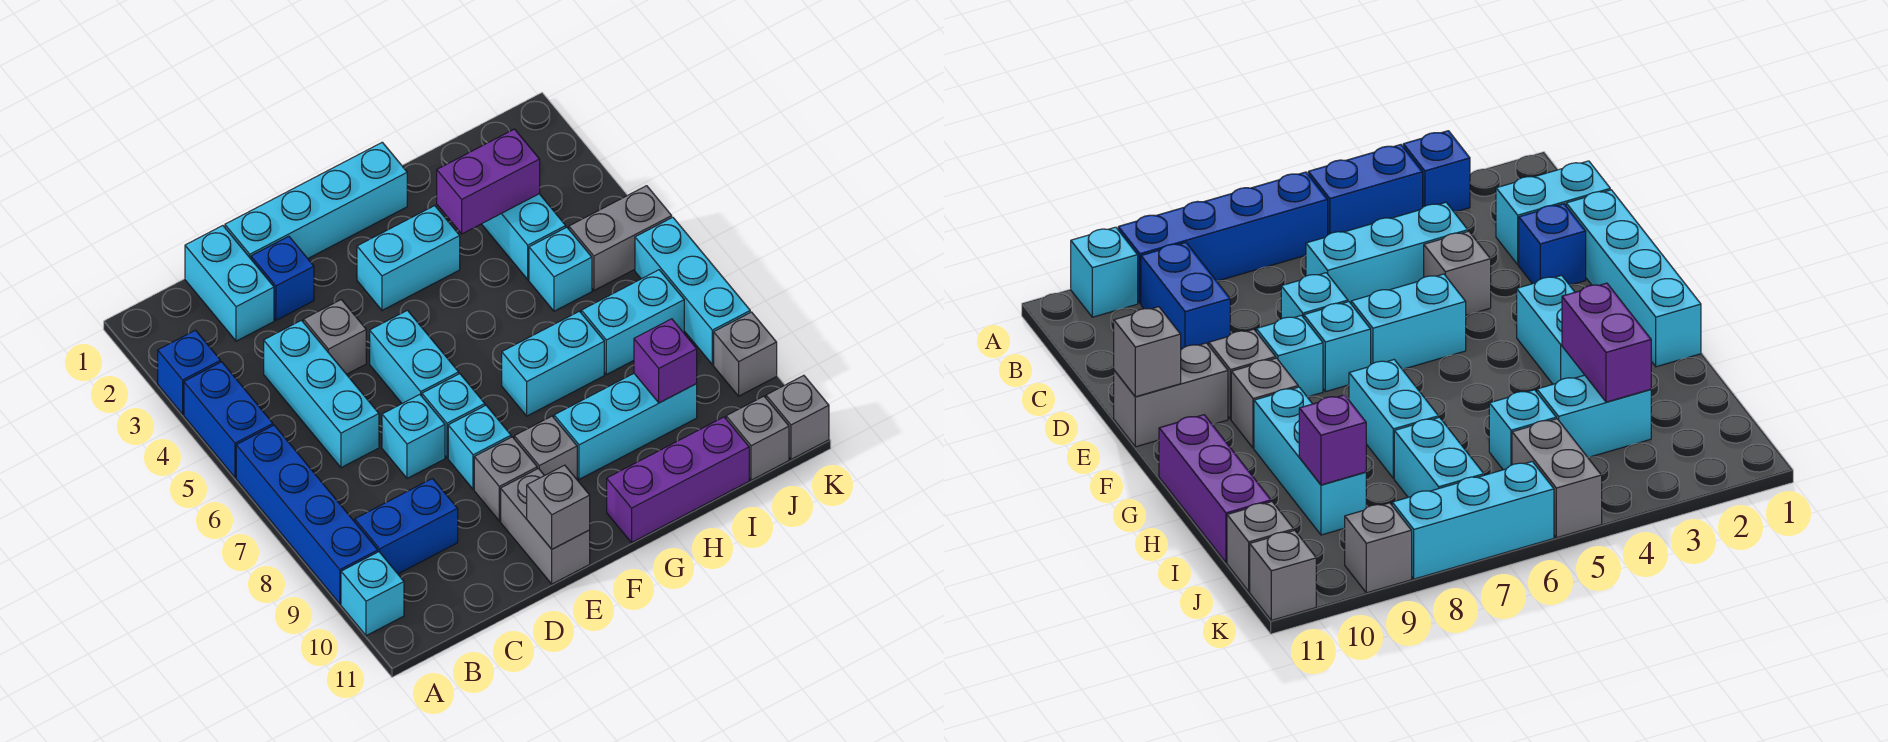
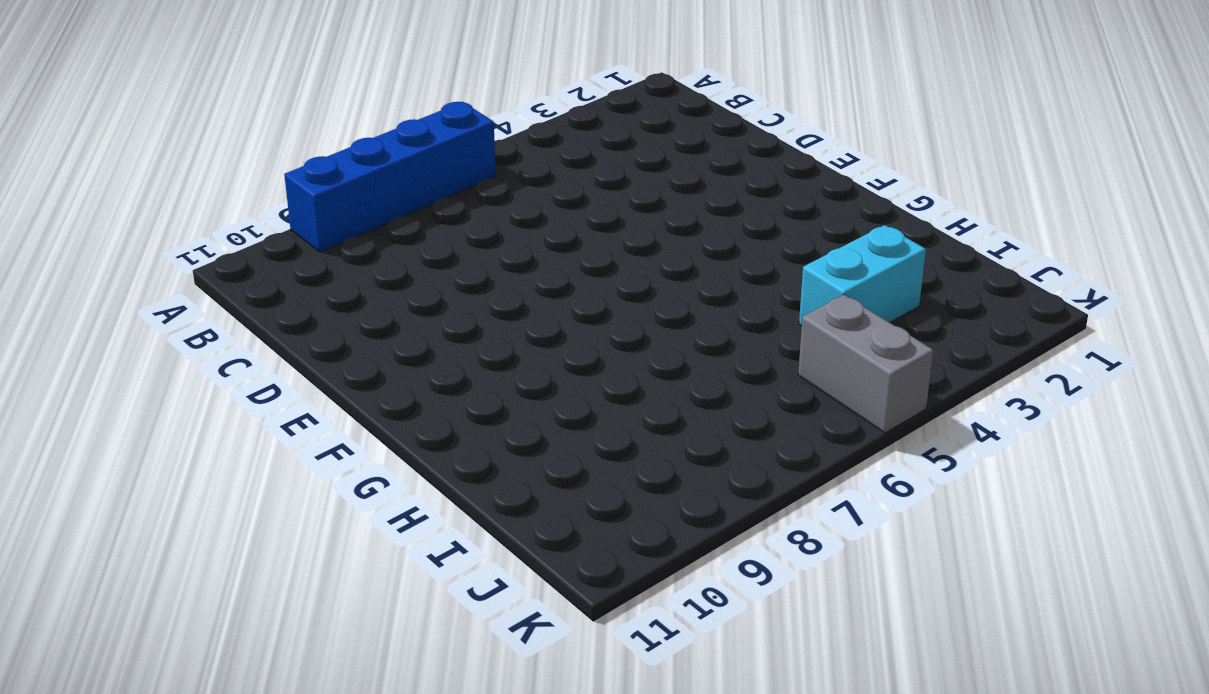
none -> blue 1x1 brick [158,330,221,414]
none -> blue 1x2 brick [184,362,273,478]
none -> cyan 1x1 brick [341,552,404,636]
none -> blue 1x2 brick [355,479,458,574]

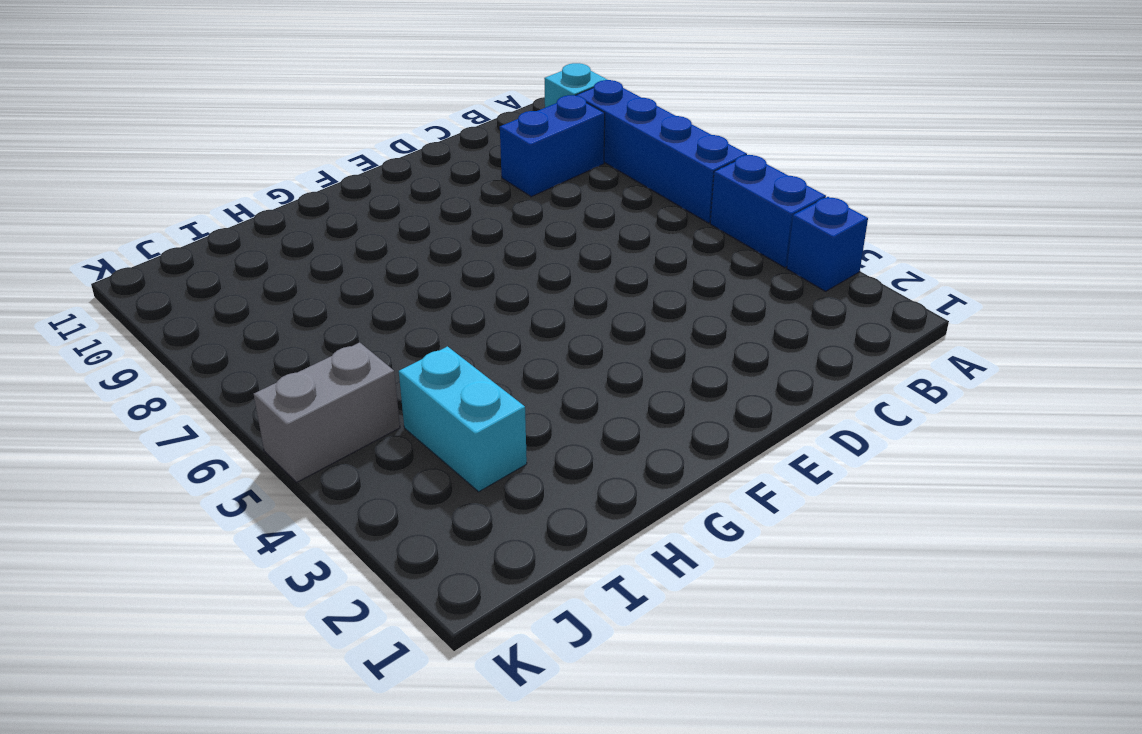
none -> cyan 1x2 brick [185,226,274,341]
none -> cyan 1x3 brick [264,320,379,468]
none -> cyan 1x4 brick [225,142,407,259]
none -> blue 1x1 brick [251,236,314,320]

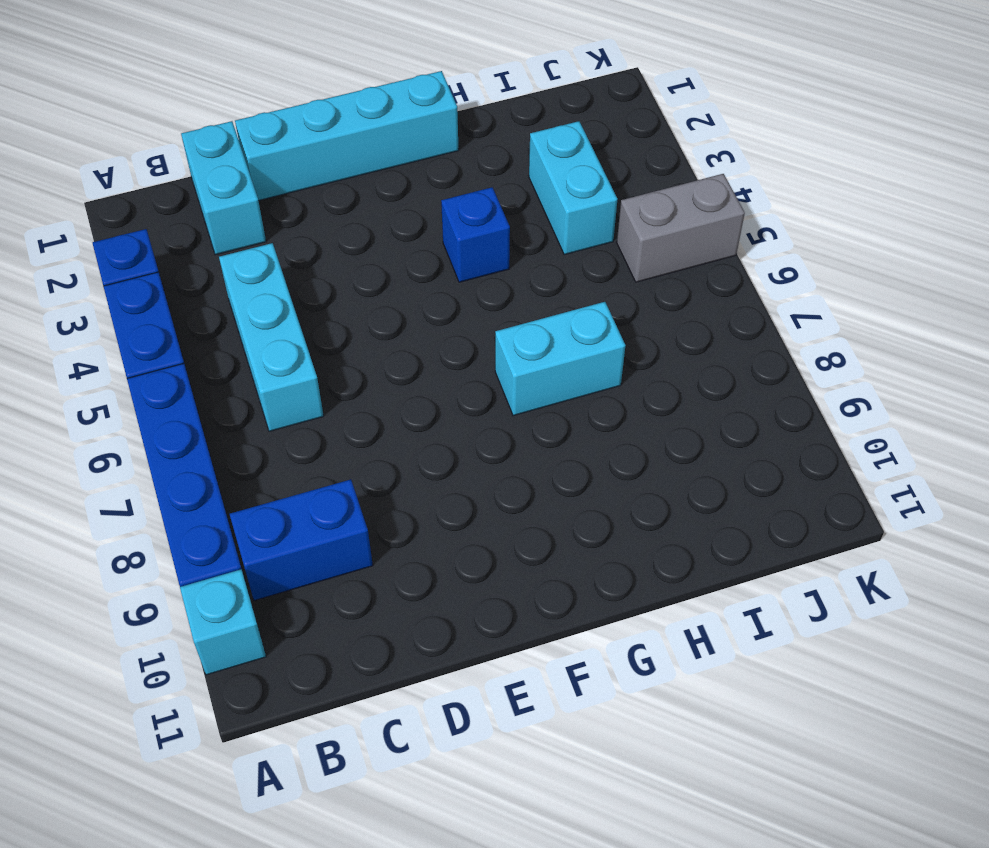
blue 1x1 brick [441,187,510,282] -> blue 1x1 brick moved to [251,236,314,320]
none -> grey 1x1 brick [303,300,366,374]
none -> cyan 1x1 brick [382,395,445,478]
none -> cyan 1x2 brick [370,310,459,403]
none -> cyan 1x1 brick [422,374,485,458]

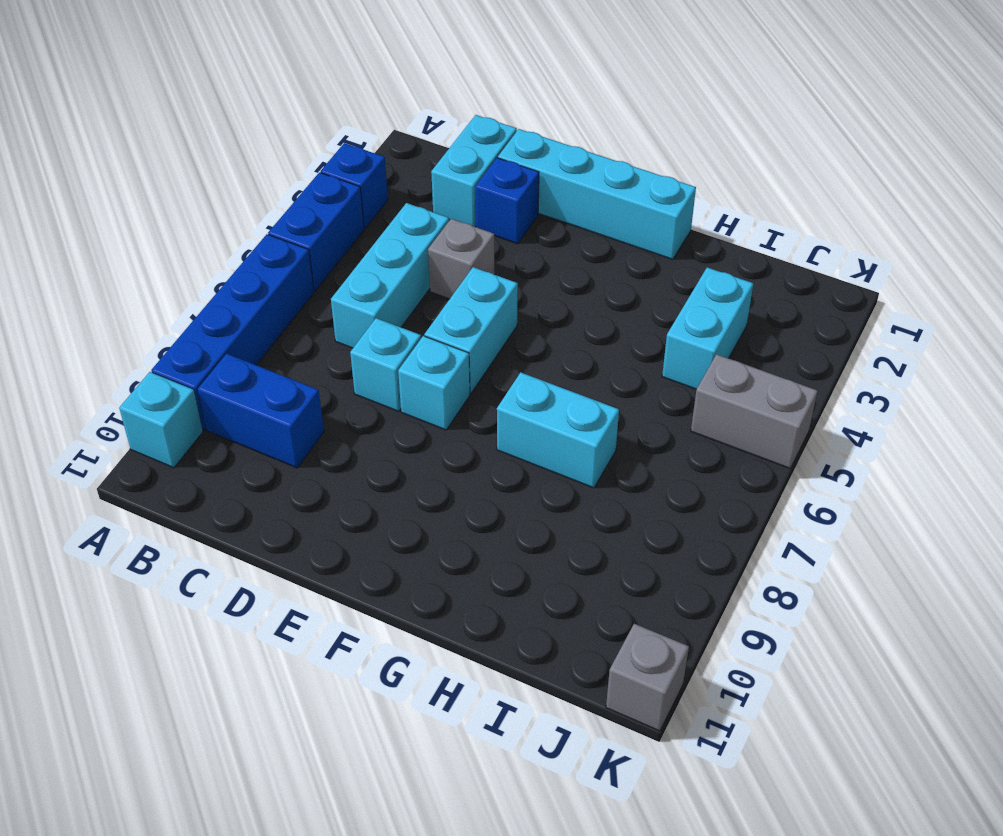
none -> cyan 1x1 brick [448,405,511,489]
none -> grey 1x1 brick [474,437,537,521]
none -> grey 1x2 brick [501,469,590,584]
none -> cyan 1x2 brick [357,206,460,310]

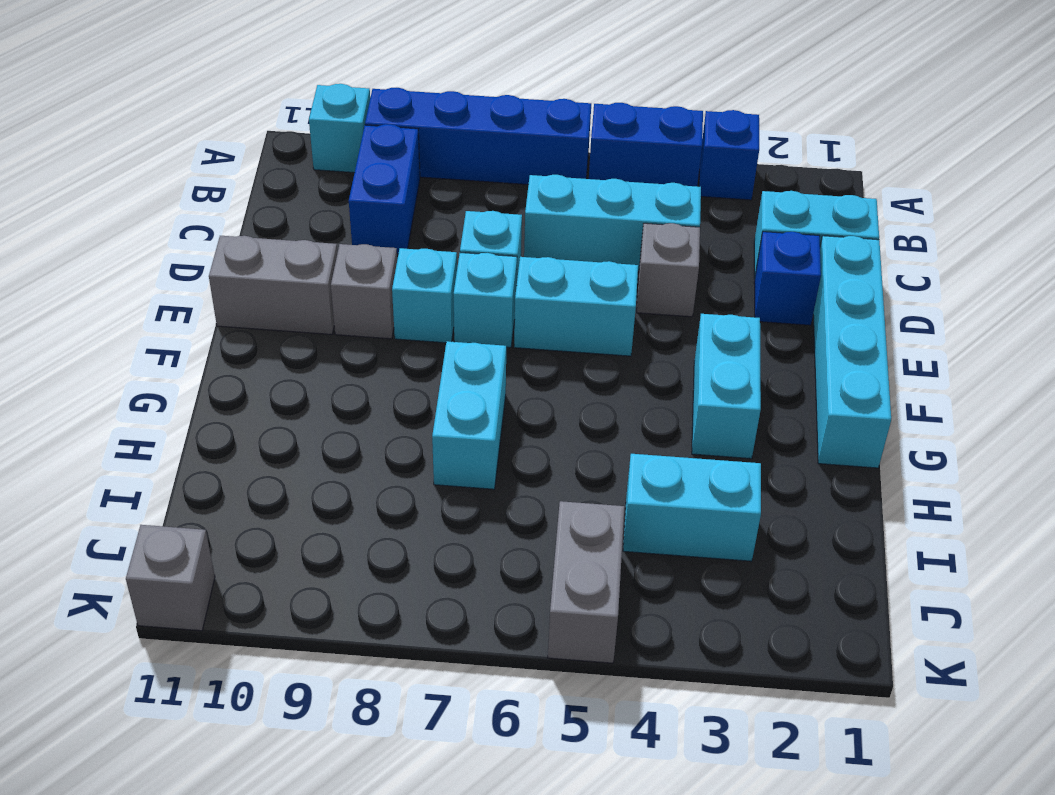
none -> grey 1x1 brick [514,416,577,479]
none -> cyan 1x3 brick [554,374,697,479]
none -> purple 1x3 brick [607,417,749,542]
none -> cyan 1x1 brick [529,227,592,311]

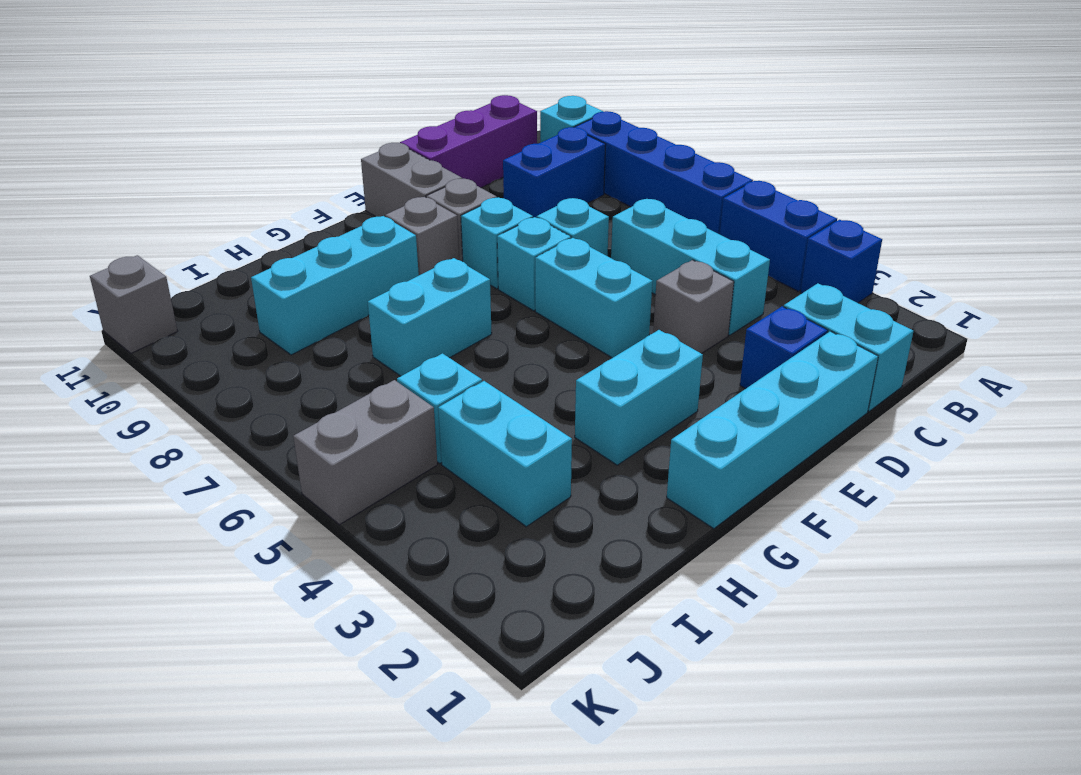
purple 1x3 brick [400,95,537,188] -> purple 1x3 brick moved to [607,417,749,542]
none -> cyan 1x2 brick [581,270,684,375]
none -> grey 1x1 brick [726,396,789,480]
none -> cyan 1x3 brick [635,217,750,365]
none -> grey 1x1 brick [714,312,777,396]

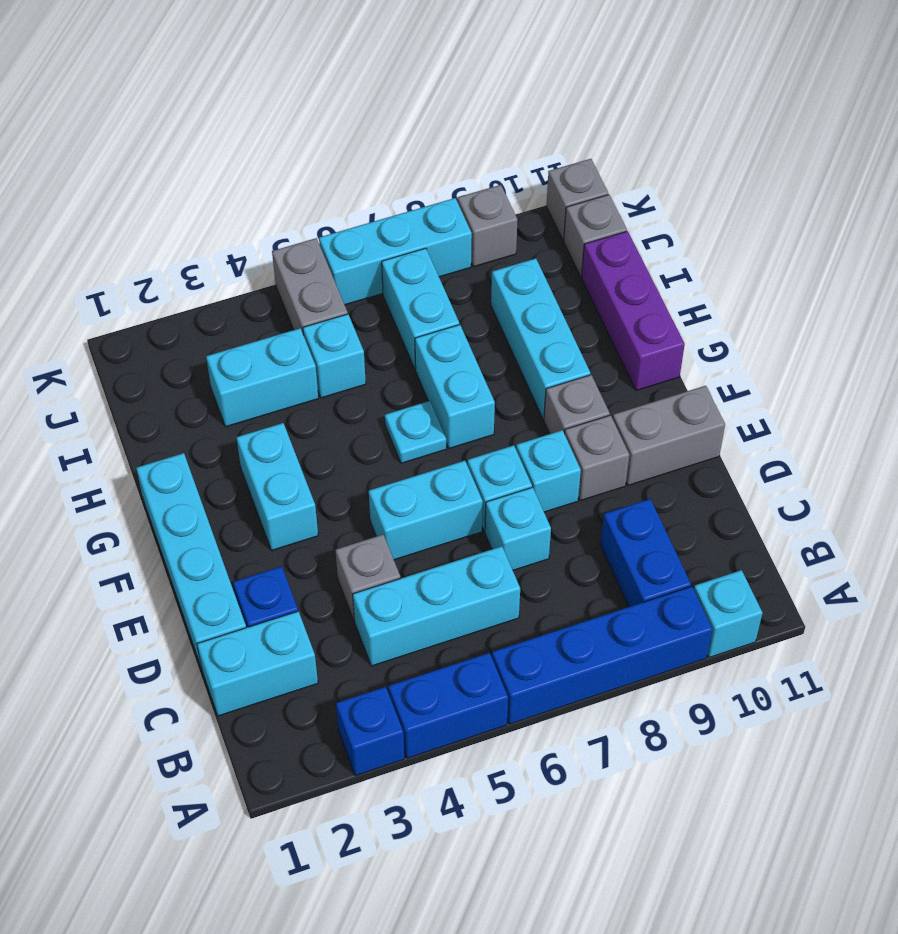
cyan 1x1 plate [385,401,446,463] -> none
none -> grey 1x1 brick [527,465,590,549]
none -> purple 1x2 brick [437,129,540,234]
none -> purple 1x1 brick [634,319,697,403]

